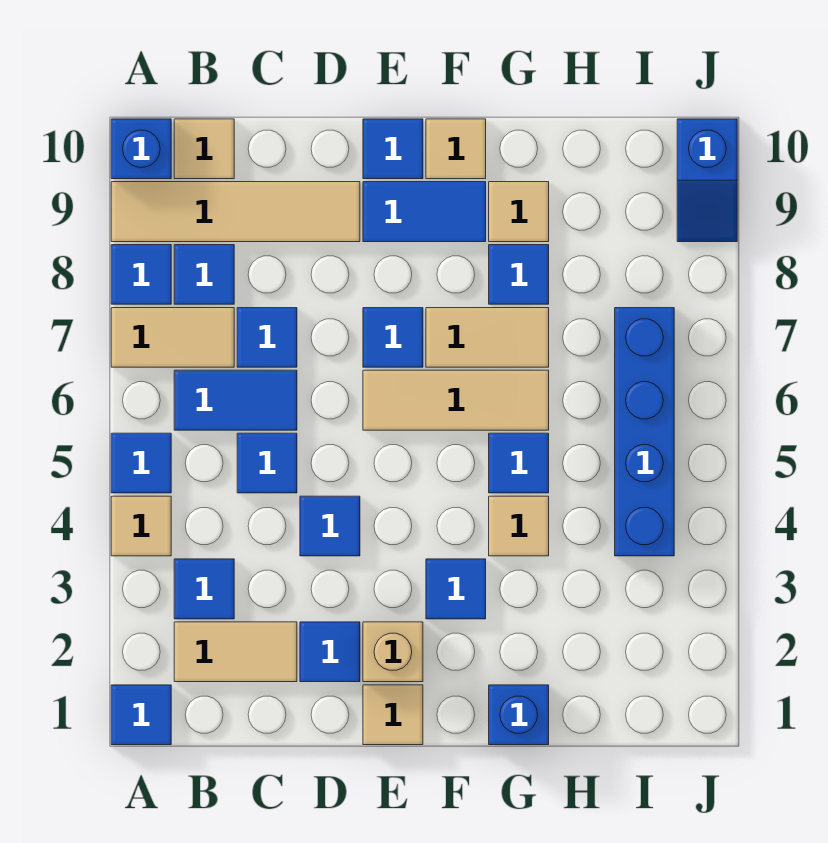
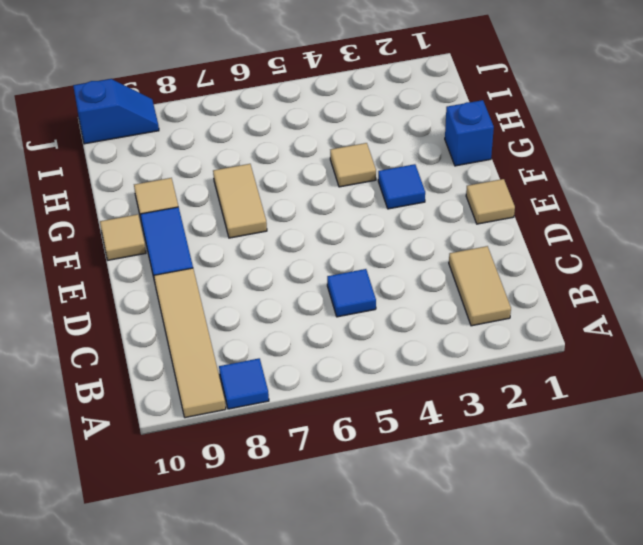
none -> blue 1x1 tile [111,685,171,745]
none -> tan 1x1 tile [111,496,171,556]
none -> blue 1x1 tile [111,433,171,493]
none -> tan 1x2 tile [111,308,234,367]

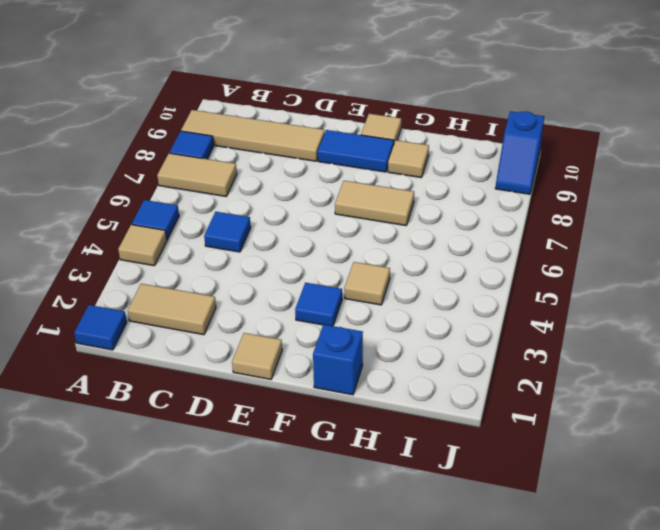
none -> blue 1x1 brick [111,119,171,179]
none -> blue 1x1 tile [174,559,234,619]
none -> blue 1x2 tile [174,370,297,430]
none -> blue 1x1 tile [174,245,234,304]

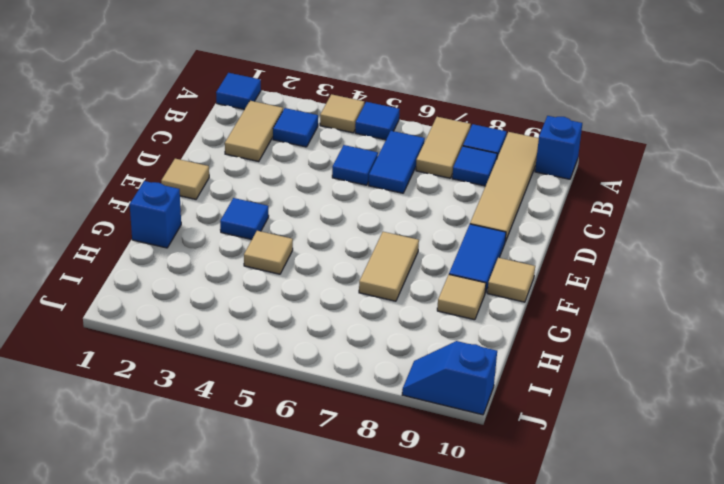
none -> tan 1x1 tile [174,119,234,179]
none -> blue 1x1 tile [237,308,297,367]
none -> blue 1x1 tile [300,622,360,682]
none -> blue 1x1 tile [300,496,360,556]

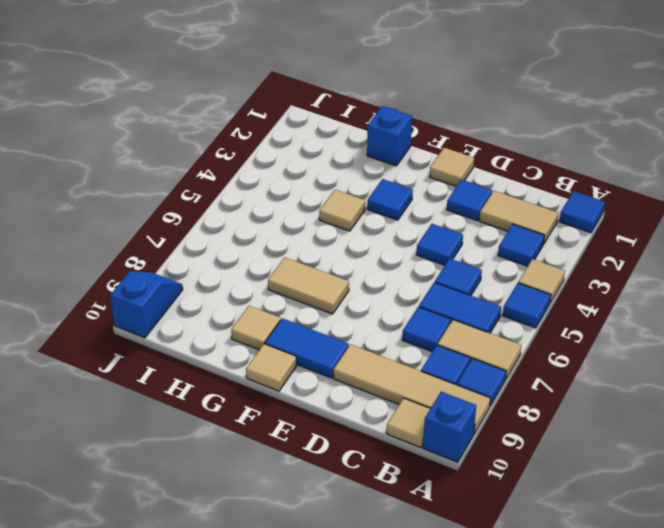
none -> tan 1x1 brick [363,622,423,682]
none -> tan 1x3 tile [363,370,549,430]
none -> blue 1x1 tile [363,308,423,367]
none -> blue 1x1 tile [363,119,423,179]

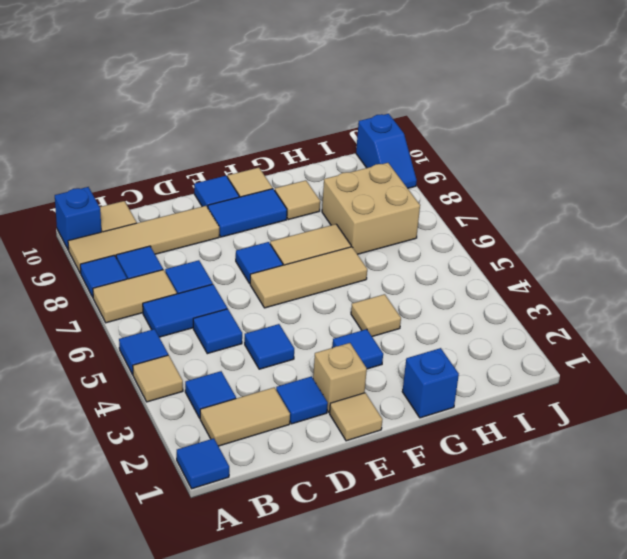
tan 2x2 brick [322,163,420,254] -> blue 1x4 brick [615,308,674,556]
none -> blue 1x1 tile [489,433,549,493]
none -> blue 1x1 tile [489,245,549,304]

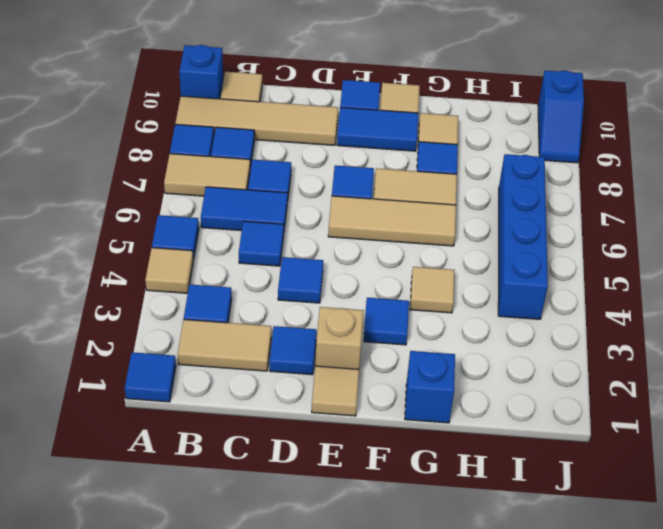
none -> blue 1x1 tile [489,433,549,493]

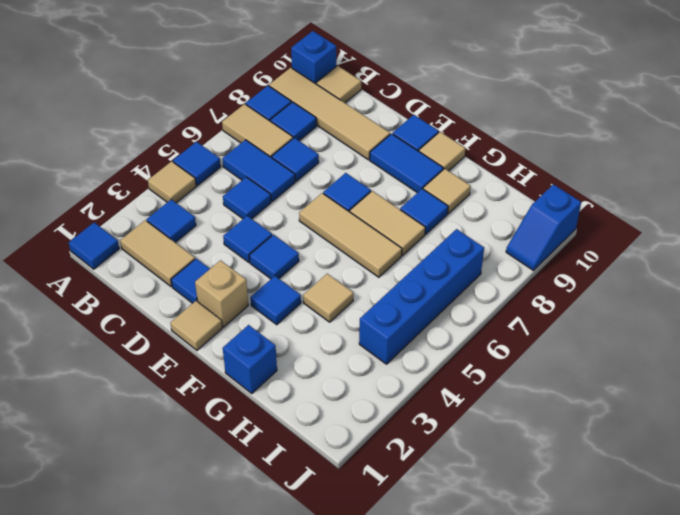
blue 1x1 tile [249,235,299,279] -> blue 1x1 tile moved to [489,433,549,493]

